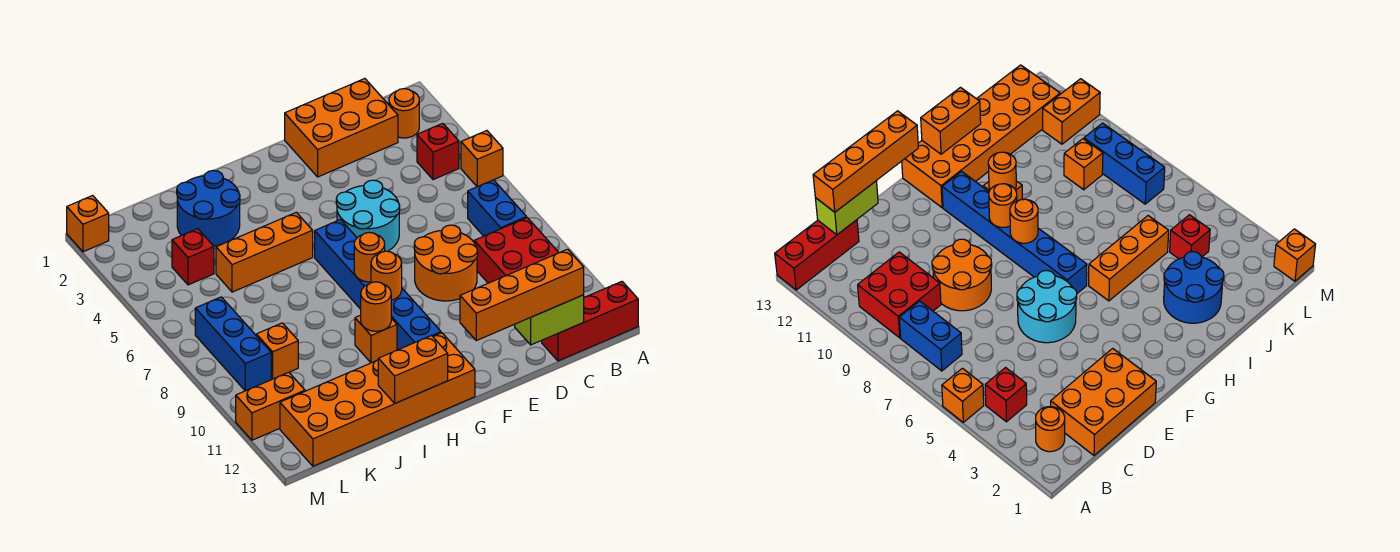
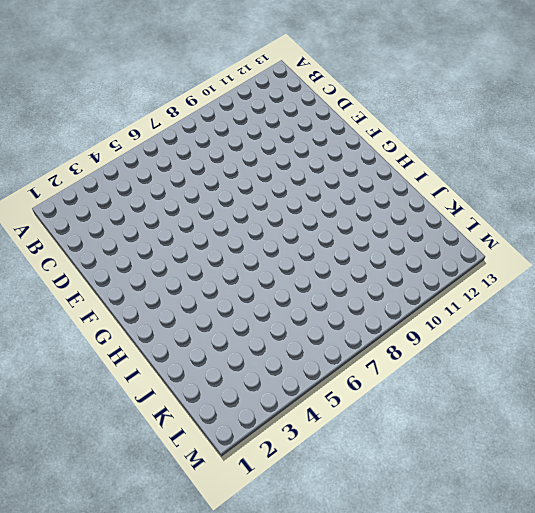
none -> orange 1x1 brick [461,131,503,187]
none -> red 1x3 brick [542,282,638,361]
none -> orange 1x1 round brick [389,89,419,138]

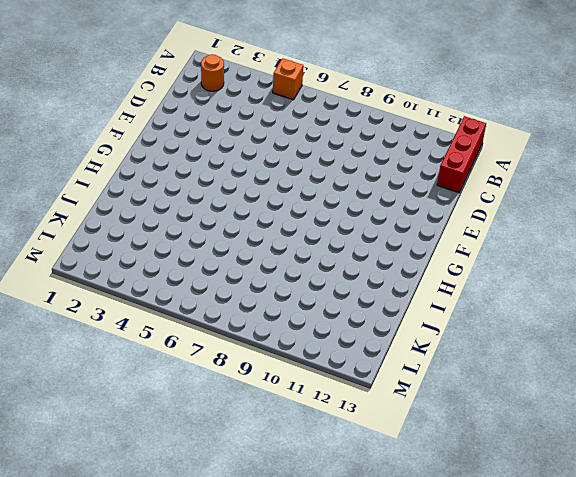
none -> red 1x1 brick [417,123,459,180]
none -> blue 1x2 brick [468,180,527,236]
none -> red 2x2 brick [474,218,559,283]

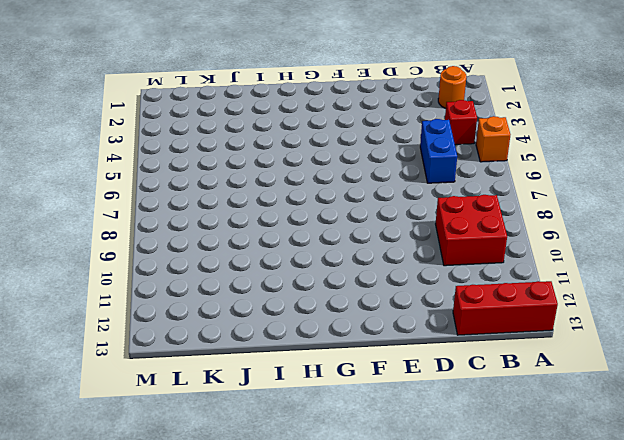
blue 1x2 brick [420,119,457,183] -> blue 1x2 brick moved to [468,180,527,236]
none -> orange 2x3 brick [285,79,398,177]
none -> orange 2x2 round brick [414,225,478,301]
none -> cyan 2x2 round brick [336,180,400,251]

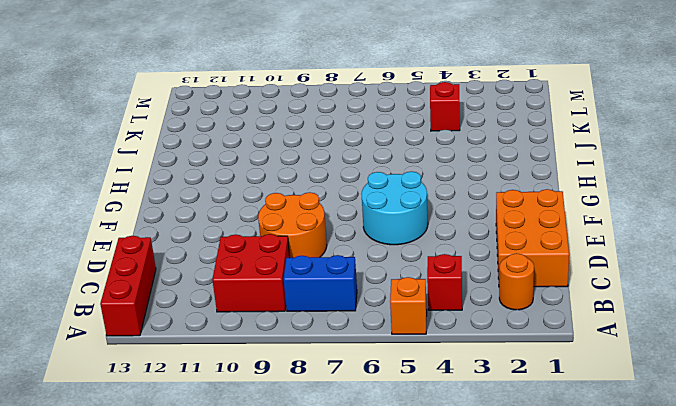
none -> blue 1x6 brick [315,220,441,350]
none -> orange 2x6 brick [280,333,475,466]
none -> orange 1x3 brick [216,212,313,292]

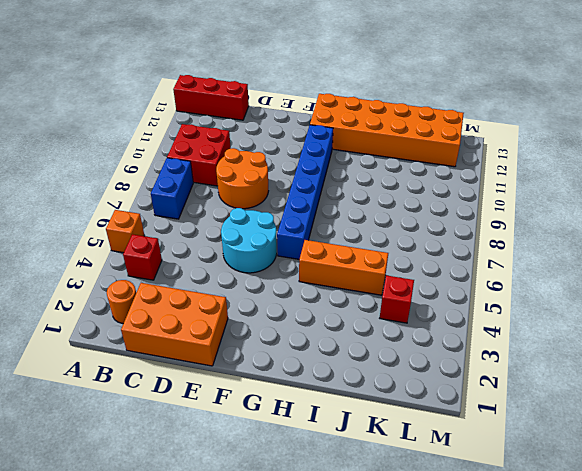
none -> orange 1x1 brick [355,315,397,363]
none -> blue 2x2 round brick [177,170,240,246]
none -> orange 1x1 brick [256,323,298,379]

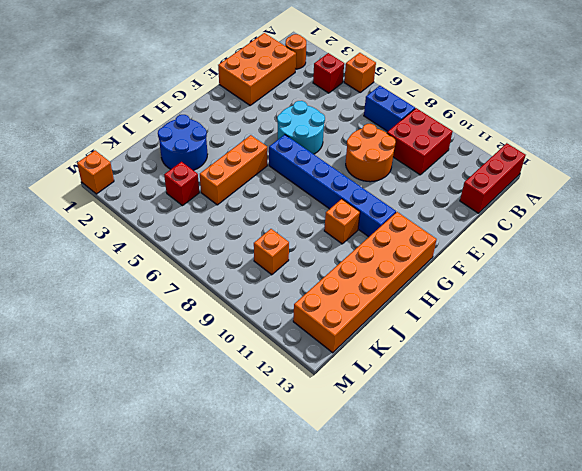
none -> blue 1x3 brick [195,297,271,391]
none -> orange 1x2 brick [236,372,305,440]
none -> lime 1x2 brick [515,295,584,345]

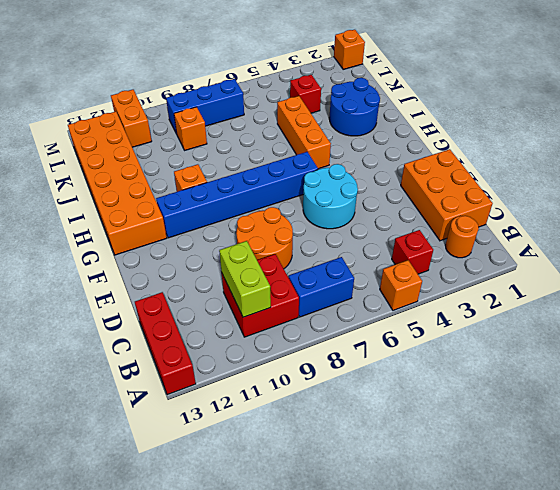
lime 1x2 brick [219,241,271,317] -> lime 1x2 brick moved to [515,295,584,345]
none -> orange 1x1 round brick [354,232,385,282]
none -> orange 1x1 round brick [371,251,402,300]
none -> orange 1x1 round brick [361,282,391,331]

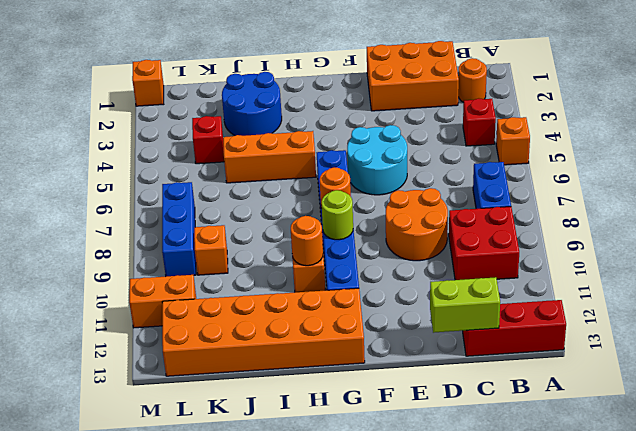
lime 1x1 round brick [322,190,353,240] -> orange 1x1 round brick [371,251,402,300]
none -> orange 1x2 brick [378,336,448,404]
none -> orange 1x4 brick [460,249,584,341]

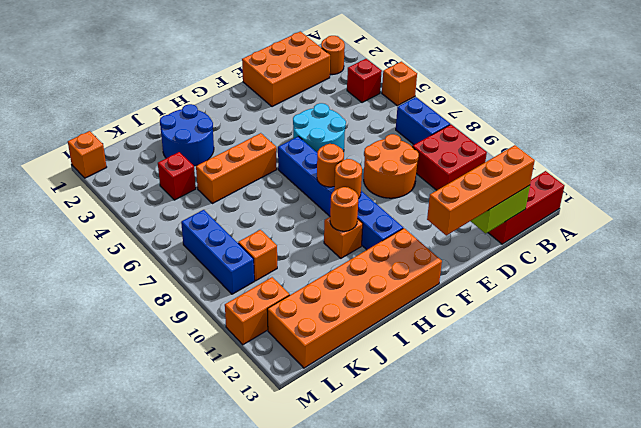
none -> orange 1x2 brick [378,336,448,404]

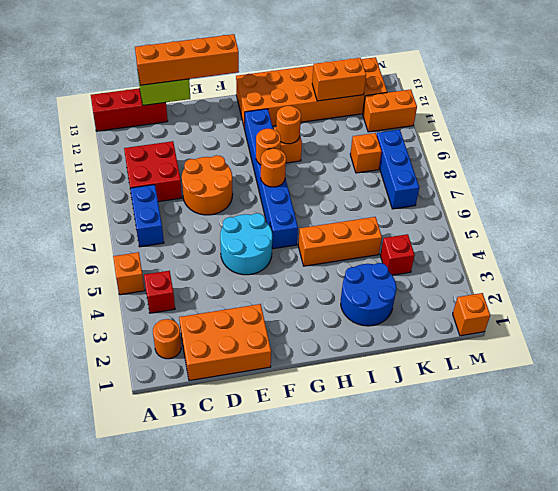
orange 1x2 brick [312,58,366,101] -> orange 1x2 brick moved to [378,336,448,404]

